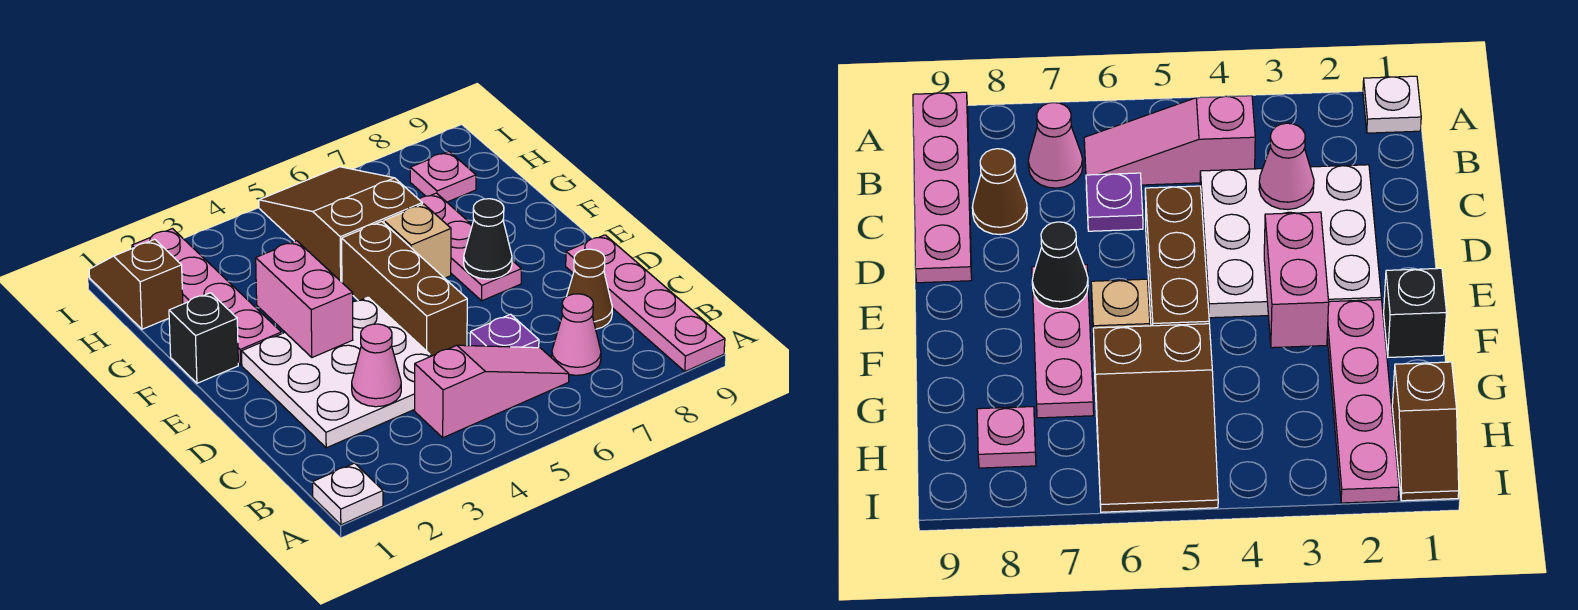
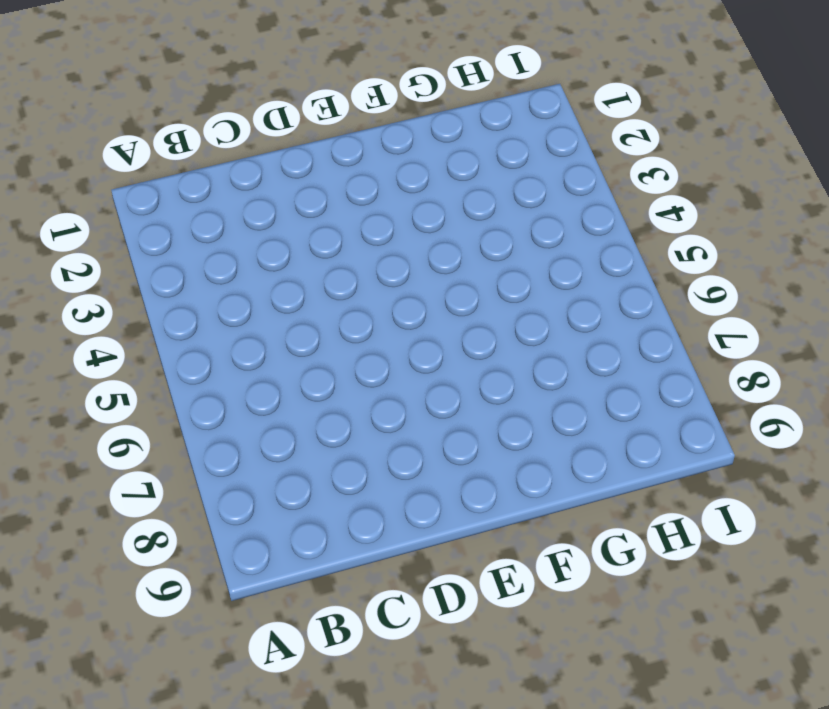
none -> white 1x1 plate [313,463,383,525]
none -> pink 1x4 plate [566,235,725,371]
none -> pink 1x3 slope [415,345,569,438]

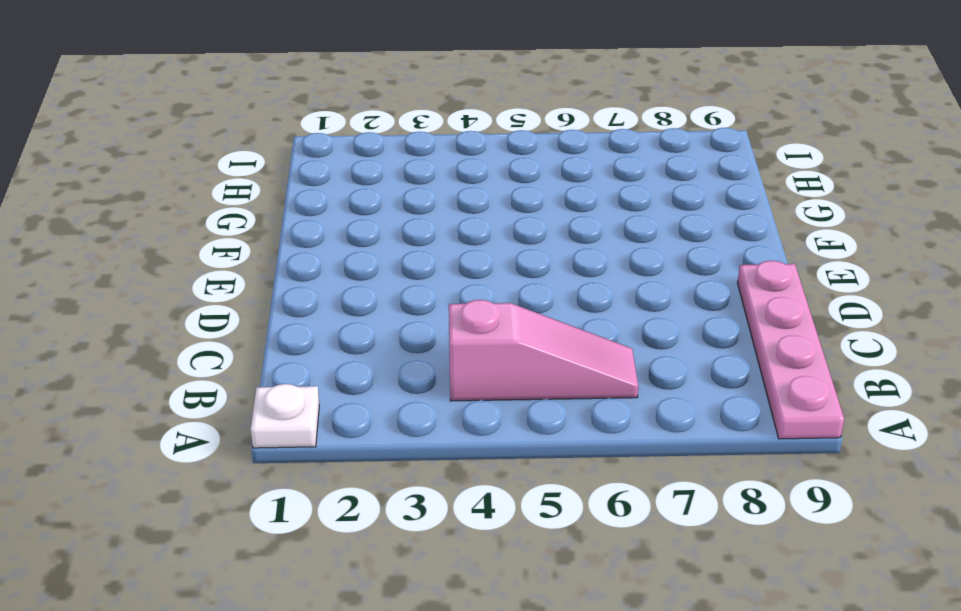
none -> pink 1x1 cone [552,294,601,375]
none -> white 3x3 plate [242,297,431,448]
none -> purple 1x1 plate [470,314,539,348]

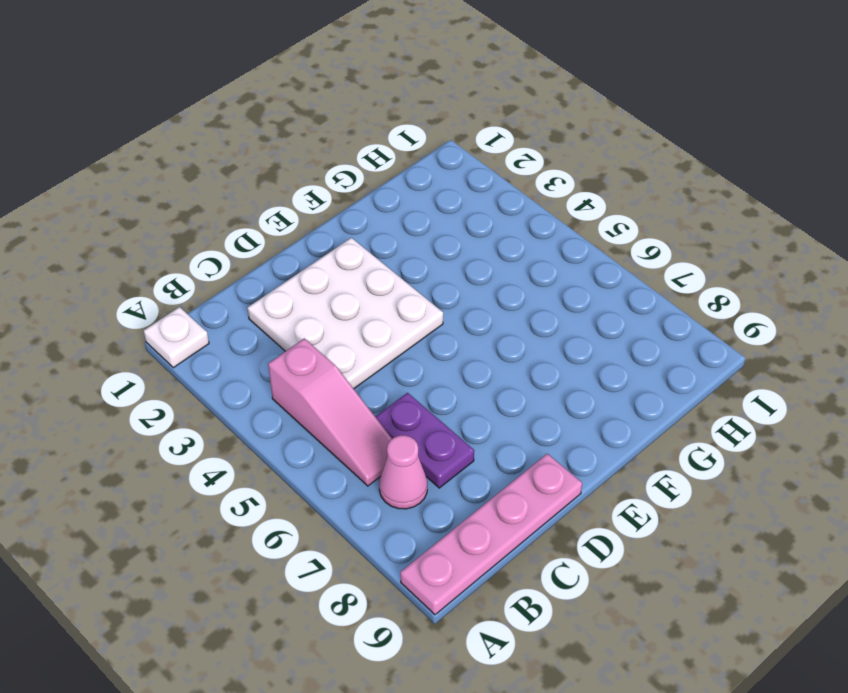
purple 1x2 plate [375,393,474,488] -> purple 1x1 plate [470,314,539,348]
none -> brown 1x1 cone [567,249,612,329]
none -> brown 1x3 brick [342,221,467,356]
none -> pink 1x3 plate [419,193,521,301]

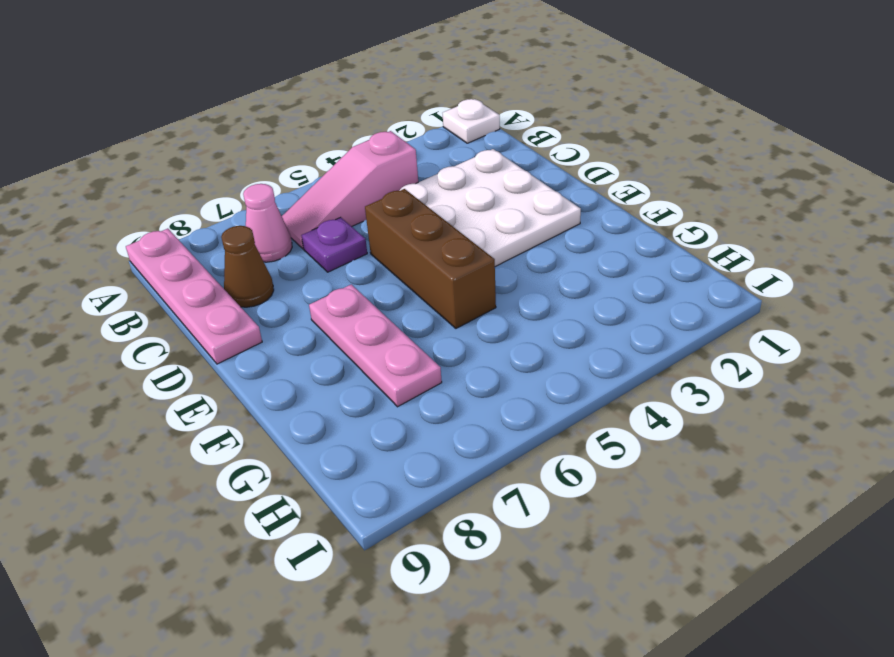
none -> black 1x1 brick [169,293,238,383]
none -> pink 1x4 plate [132,229,281,365]
none -> tan 1x1 brick [384,204,451,278]

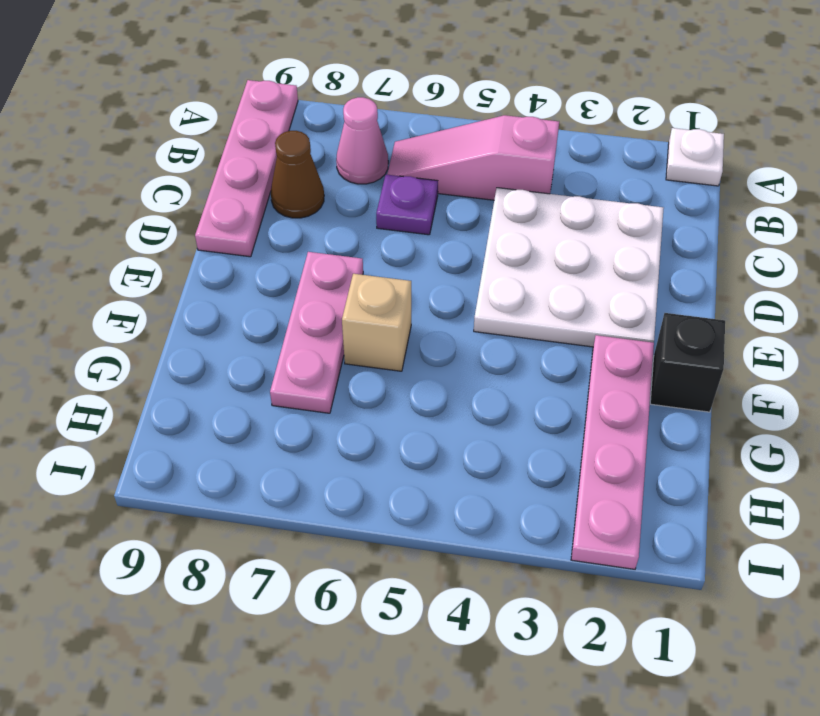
none -> brown 1x3 brick [342,221,467,356]
none -> brown 2x3 slope [259,167,422,282]
none -> brown 1x2 slope [89,239,183,329]

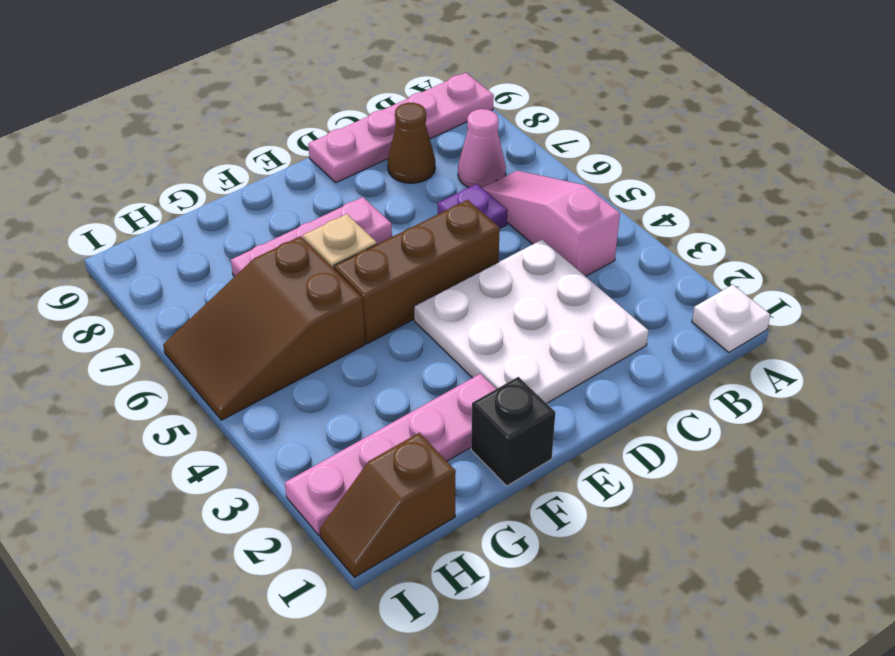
none -> pink 1x1 plate [410,152,476,202]
none -> pink 1x1 cone [352,324,401,407]
none -> pink 1x2 brick [256,241,353,357]

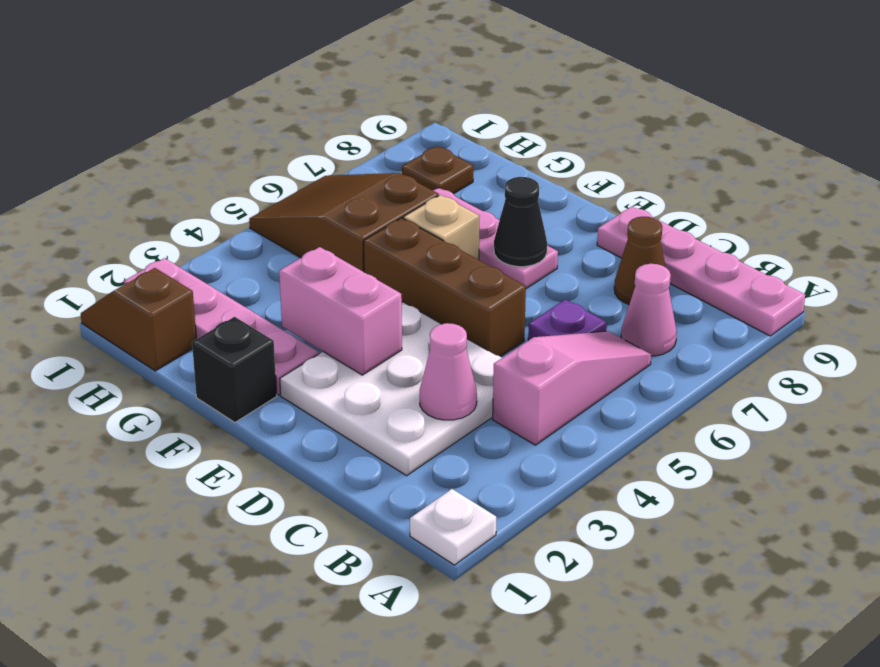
brown 1x1 plate [402,146,473,194] -> pink 1x1 plate [410,152,476,202]

